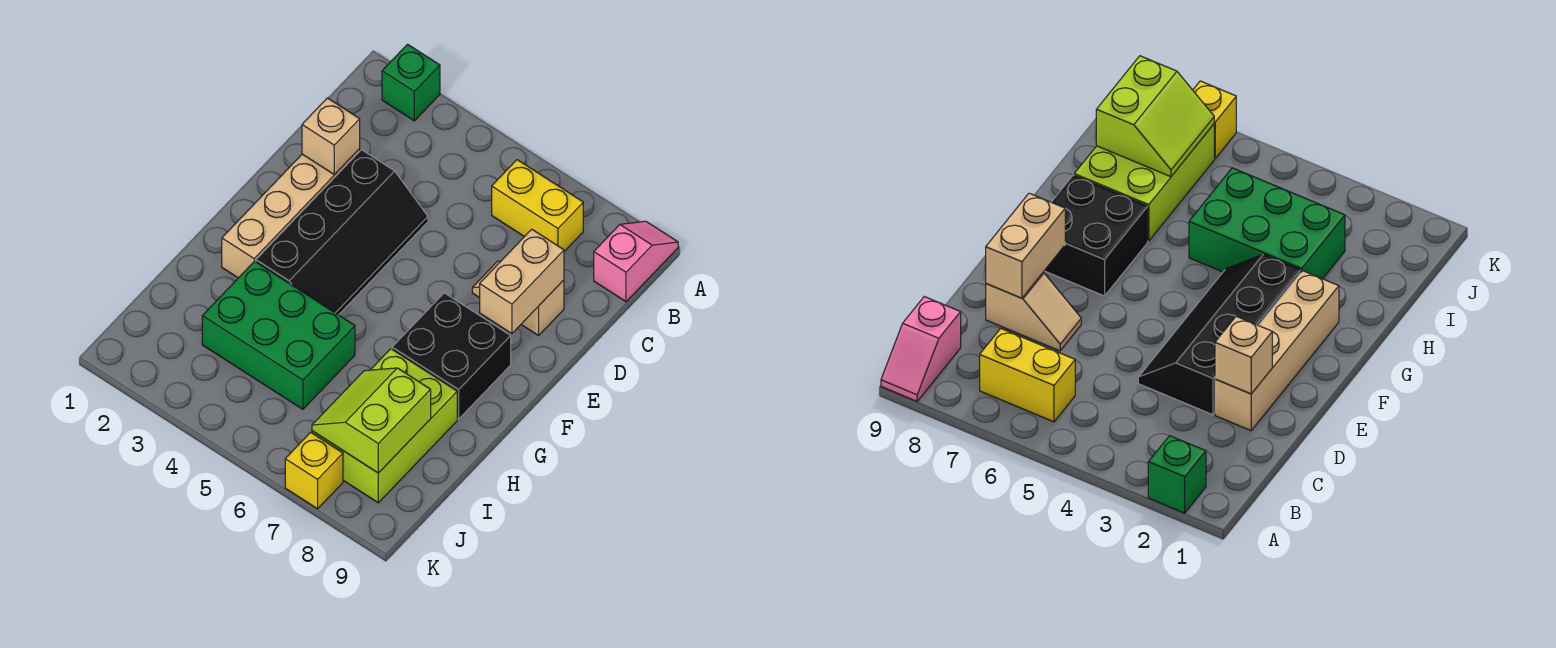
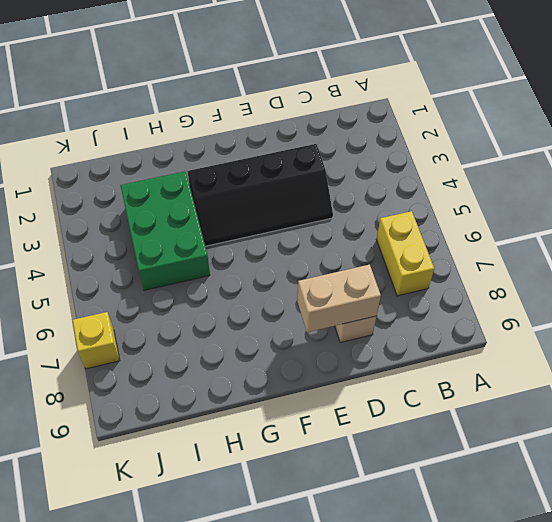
none -> green 1x1 brick [382,44,440,121]
none -> pink 1x2 slope [594,221,678,302]
none -> tan 1x4 brick [222,149,360,278]

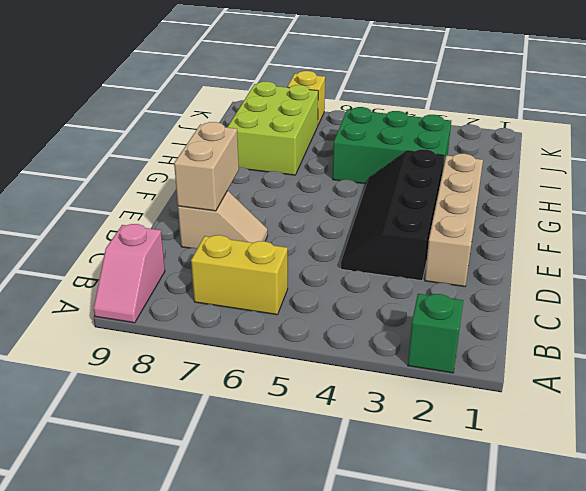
none -> black 2x2 brick [392,293,511,419]
none -> tan 1x1 brick [302,98,360,175]
none -> lime 2x2 slope [312,368,431,473]

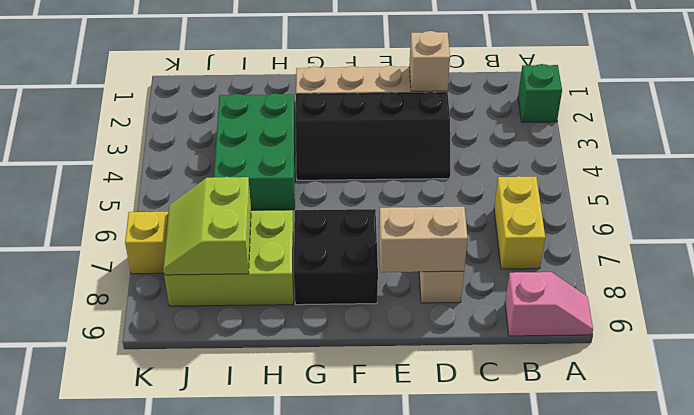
lime 2x2 slope [163,177,251,275] -> lime 2x2 slope turned to [312,368,431,473]

